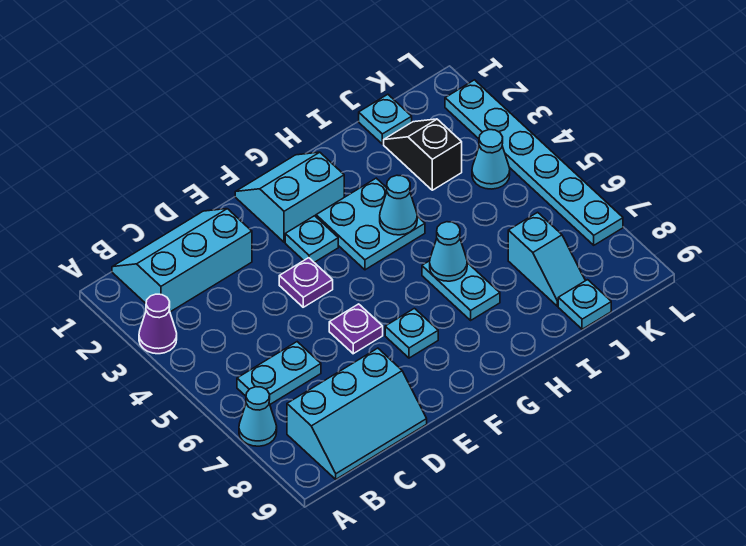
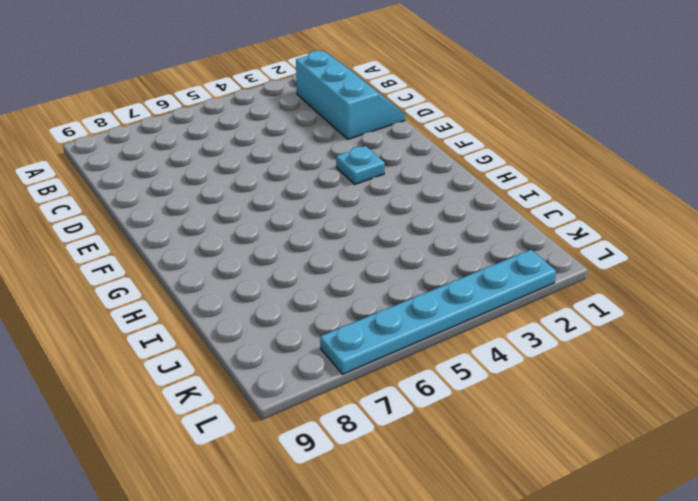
none -> purple 1x1 cone [139,294,177,354]
none -> cyan 1x1 cone [239,387,277,446]
none -> cyan 1x2 plate [237,342,321,404]

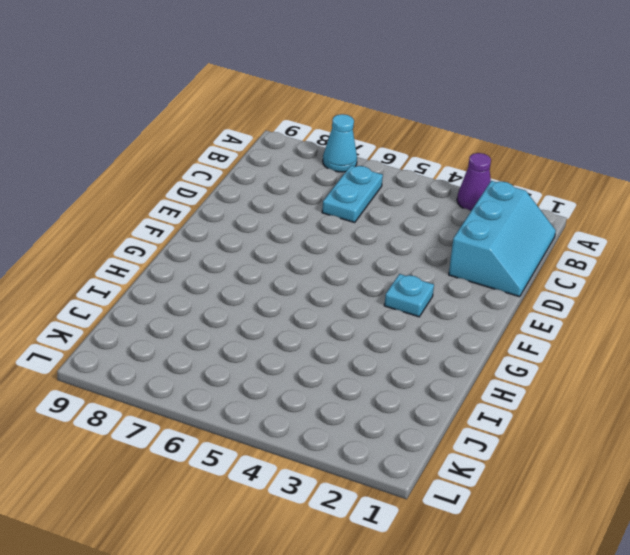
none -> cyan 2x3 slope [287,348,427,479]
none -> purple 1x1 plate [279,258,333,307]
none -> purple 1x1 plate [329,304,383,354]

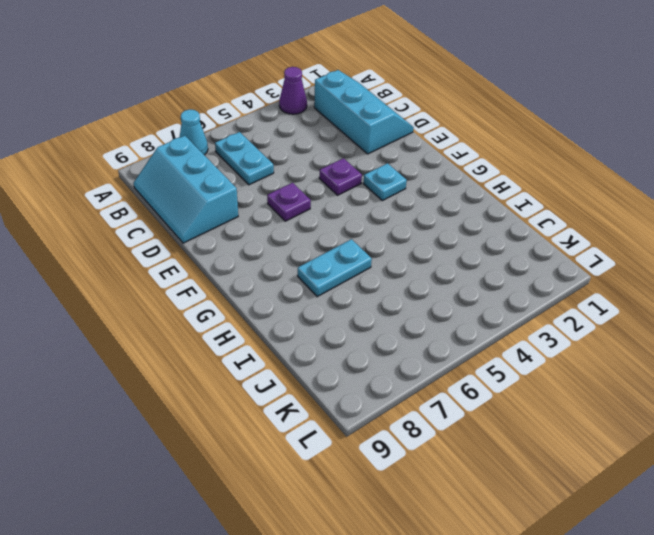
none -> cyan 2x2 slope [235,152,344,242]
none -> cyan 1x1 plate [385,308,438,358]
none -> cyan 2x2 plate [316,178,425,270]

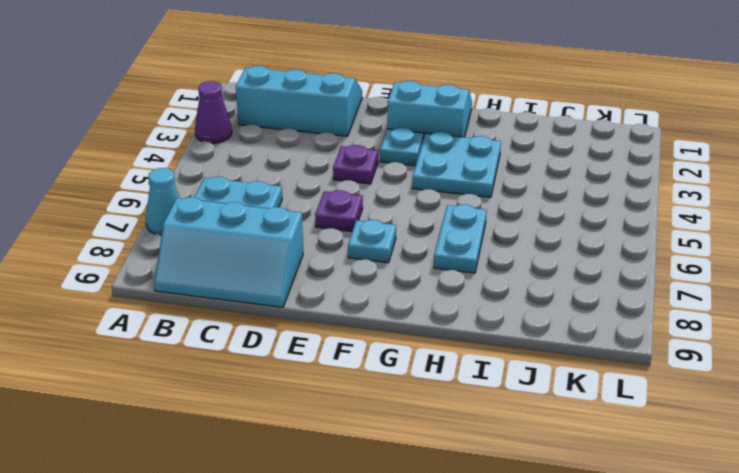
none -> cyan 1x1 plate [359,94,412,144]
none -> black 1x2 slope [384,119,462,190]
none -> cyan 1x2 slope [508,212,585,306]

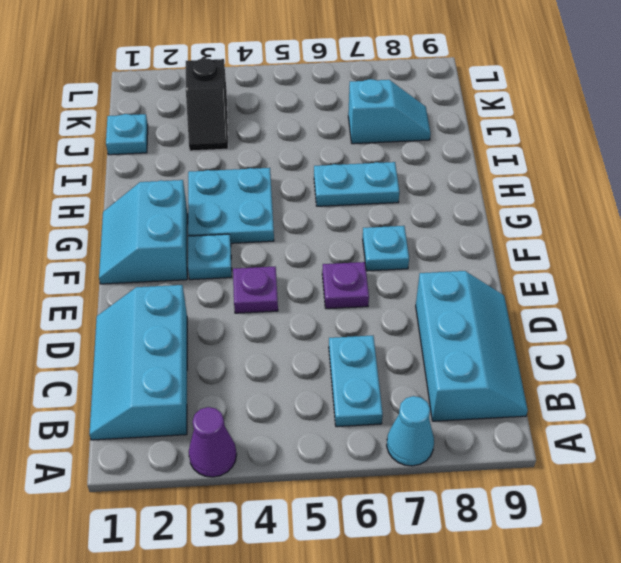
black 1x2 slope [186,58,228,151] -> black 1x2 slope turned to [384,119,462,190]
none -> cyan 1x1 plate [558,280,611,329]
none -> cyan 1x1 cone [472,130,510,189]
none -> cyan 1x6 plate [445,80,623,245]

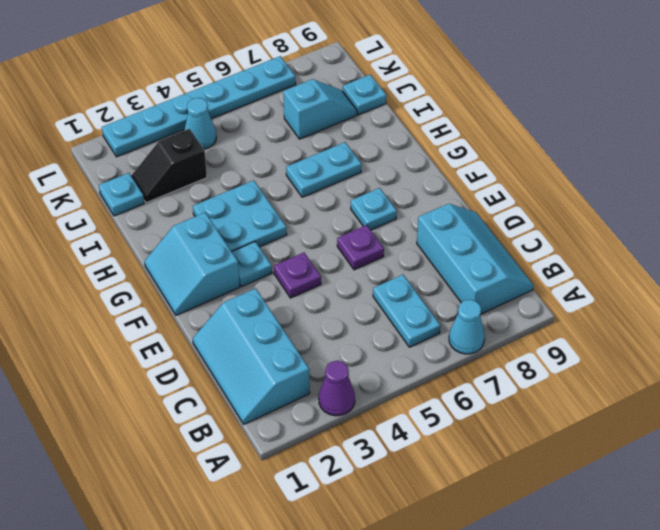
none -> cyan 1x1 cone [380,175,417,235]
none -> cyan 1x1 cone [430,222,467,281]

